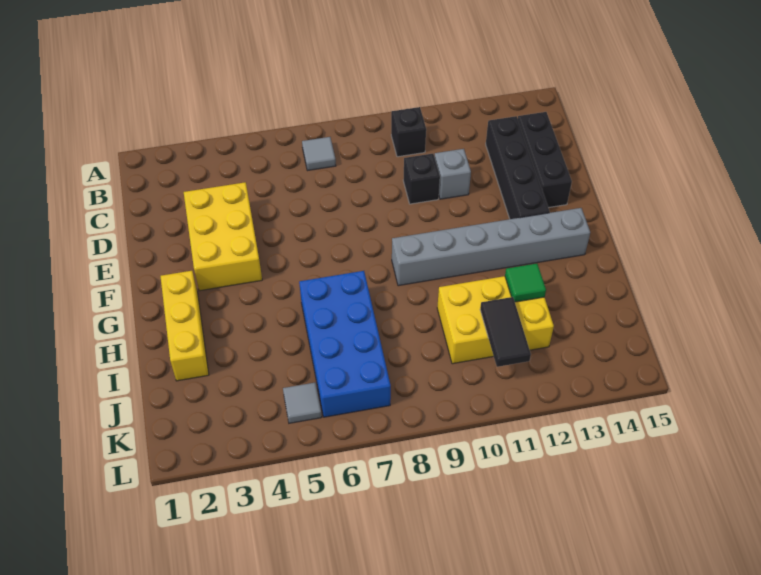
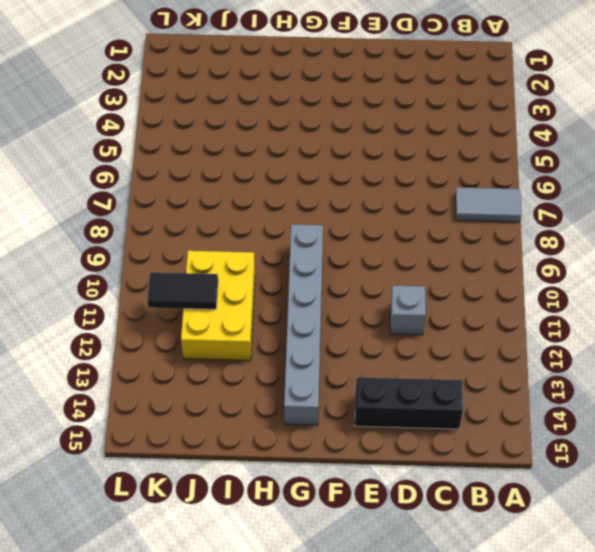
grey 1x2 tile [455,187,521,222] -> grey 1x1 tile [302,137,336,171]
none -> black 1x1 brick [391,107,426,157]
none -> black 1x4 brick [486,116,550,219]
none -> yellow 2x3 brick [184,182,262,291]

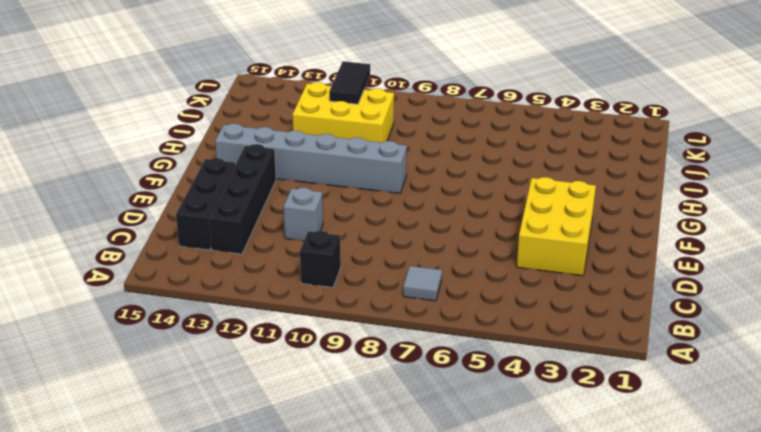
none -> black 1x1 brick [403,154,440,204]
none -> yellow 1x3 brick [161,271,209,381]
none -> blue 2x4 brick [299,271,391,417]

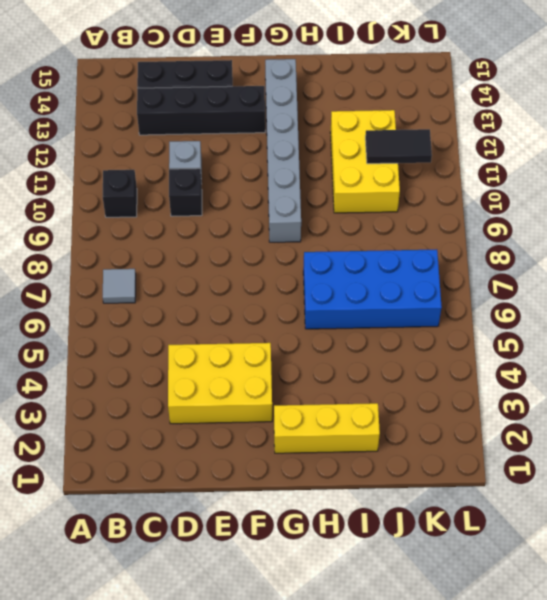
none -> grey 1x1 tile [283,383,322,423]
none -> green 1x1 tile [505,263,546,302]

